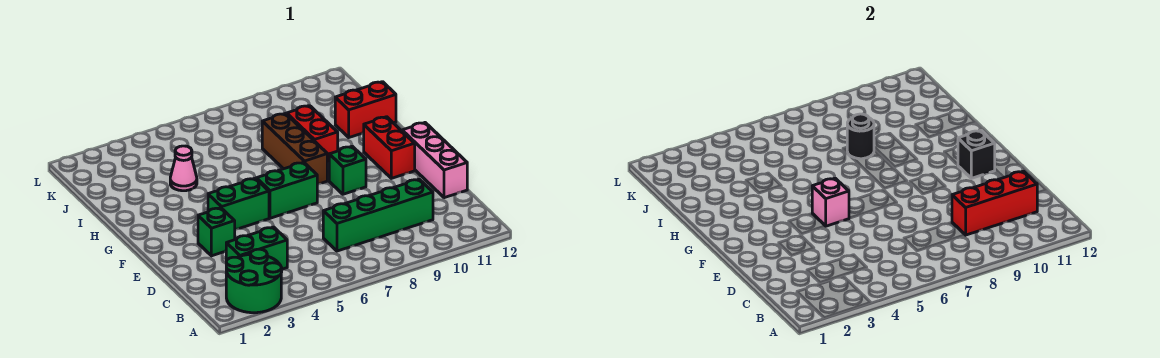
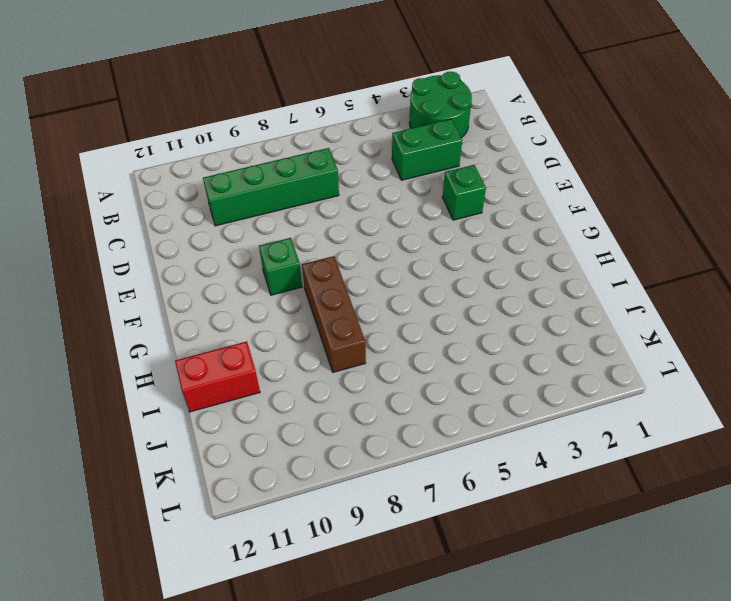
none -> pink 1x3 brick [402,123,467,198]
none -> green 1x2 brick [208,178,269,229]
none -> green 1x2 brick [256,162,317,218]

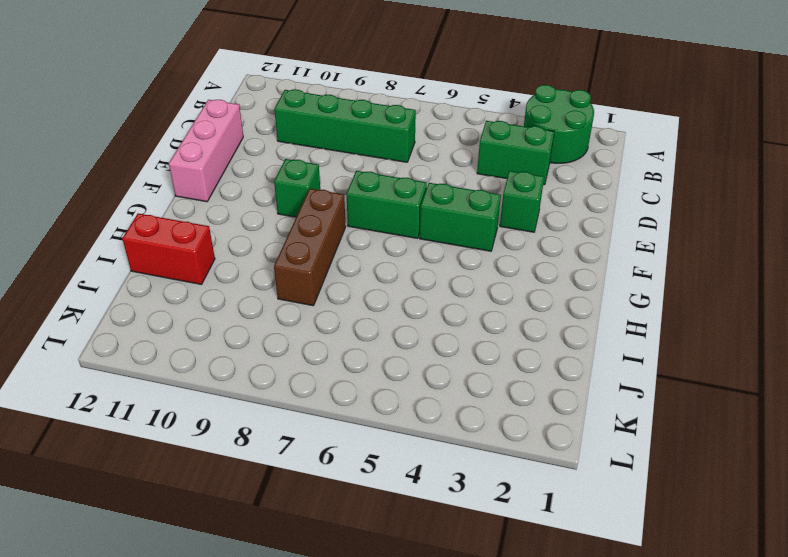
none -> red 1x2 brick [364,117,415,178]
none -> red 1x2 brick [287,106,338,163]
none -> pink 1x1 cone [170,146,197,191]

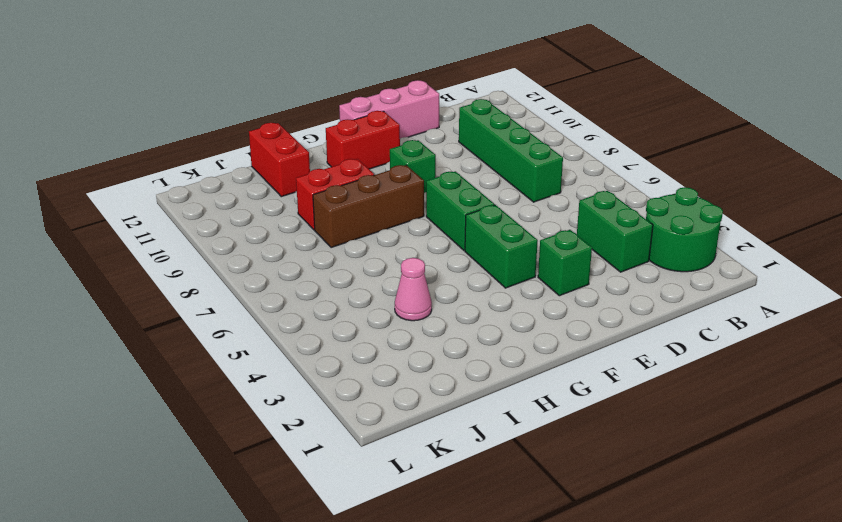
none -> red 1x3 brick [952,171,1037,235]
none -> pink 1x1 brick [812,178,849,226]
none -> black 1x1 brick [958,130,995,178]

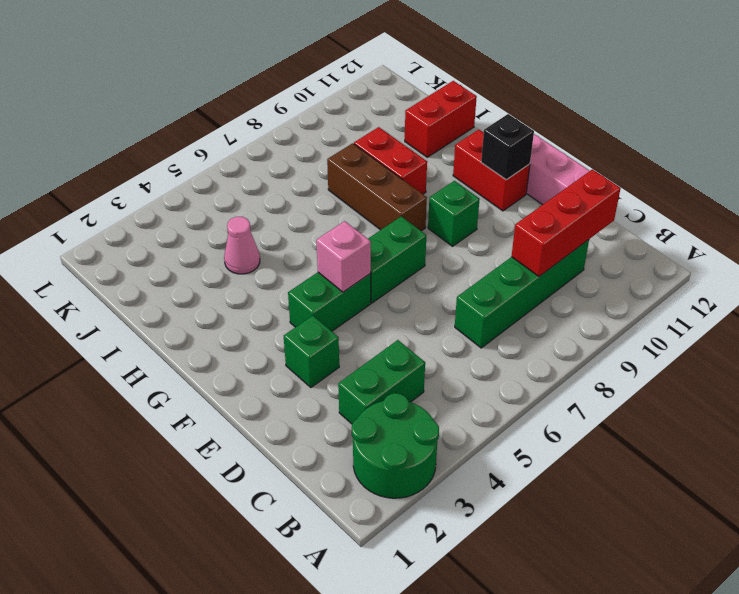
none -> black 1x1 round brick [847,114,874,159]

